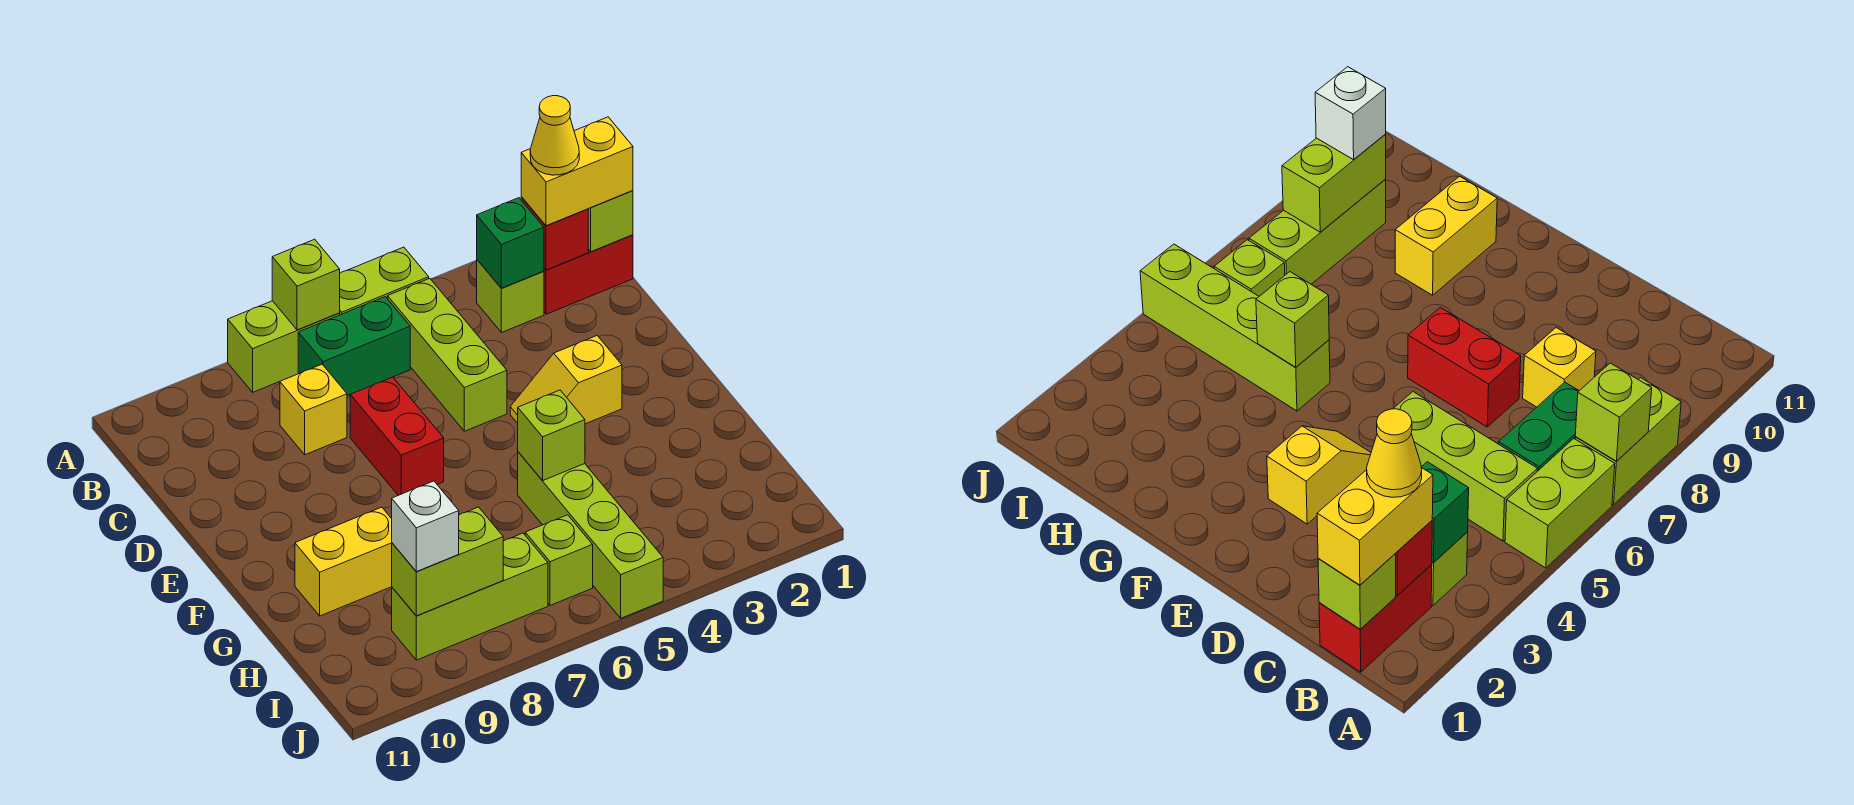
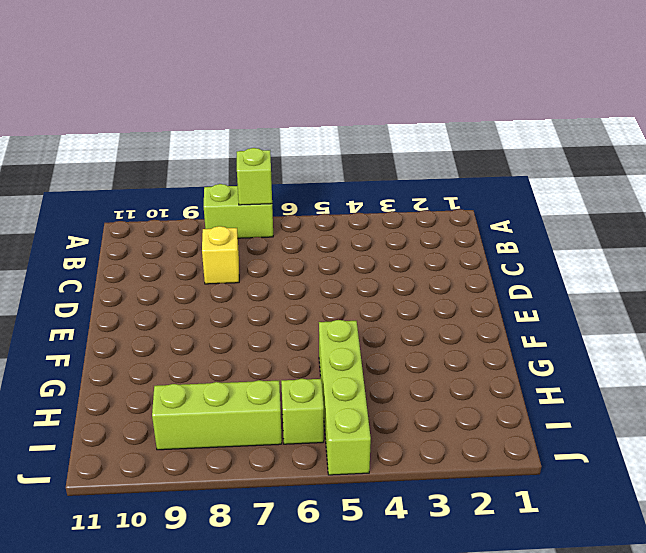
none -> lime 1x2 brick [340,247,429,315]
none -> red 1x2 brick [544,235,633,314]
none -> lime 1x1 brick [477,260,544,333]

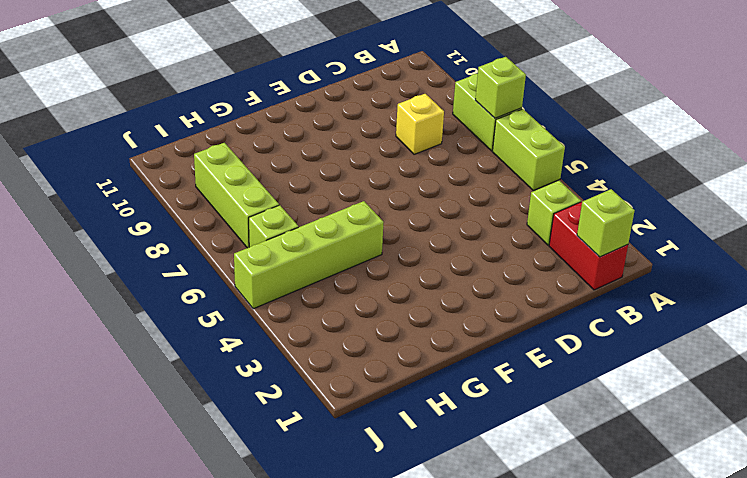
none -> lime 1x3 brick [388,278,507,431]
none -> green 1x2 brick [298,297,410,396]
none -> red 1x2 brick [350,377,444,495]

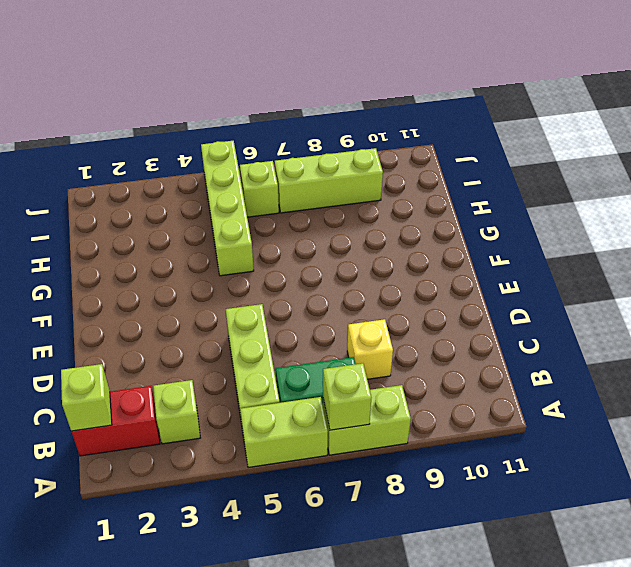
none -> red 1x2 brick [350,377,444,495]
none -> yellow 1x2 slope [510,336,622,424]
none -> yellow 1x2 brick [295,507,392,616]

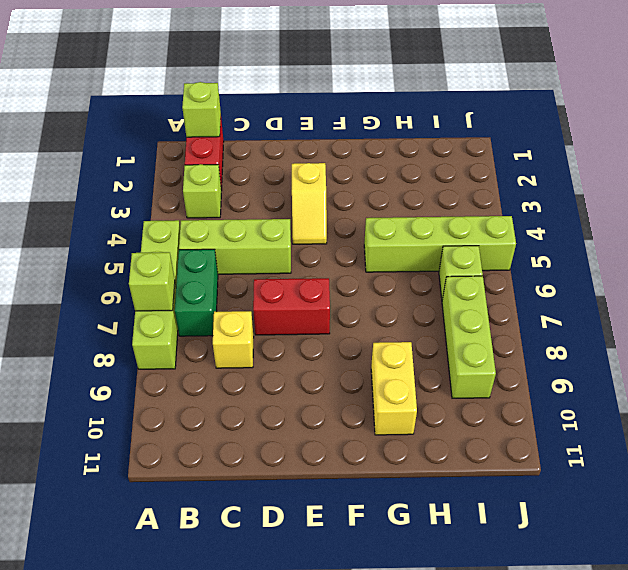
none -> red 1x1 brick [521,197,588,270]
none -> green 1x1 brick [477,198,544,288]
none -> lime 1x1 brick [518,390,585,481]

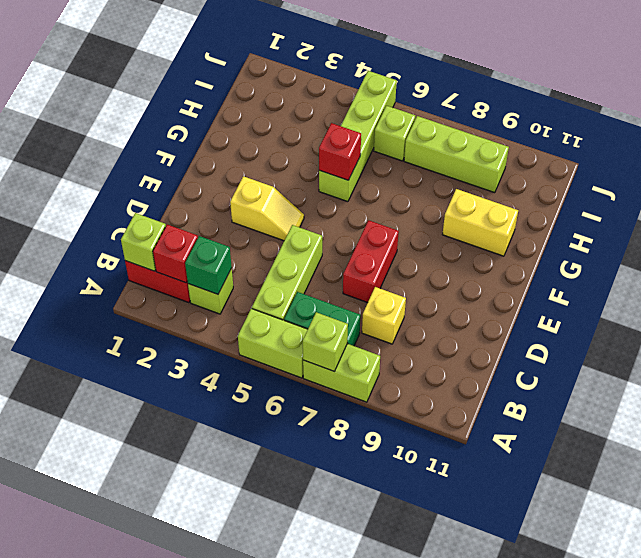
red 1x1 brick [319,123,361,180] -> lime 1x1 brick [518,390,585,481]
none -> lime 1x2 brick [392,507,503,616]
none -> yellow 1x2 brick [521,117,633,226]
none -> white 1x1 brick [392,481,459,572]

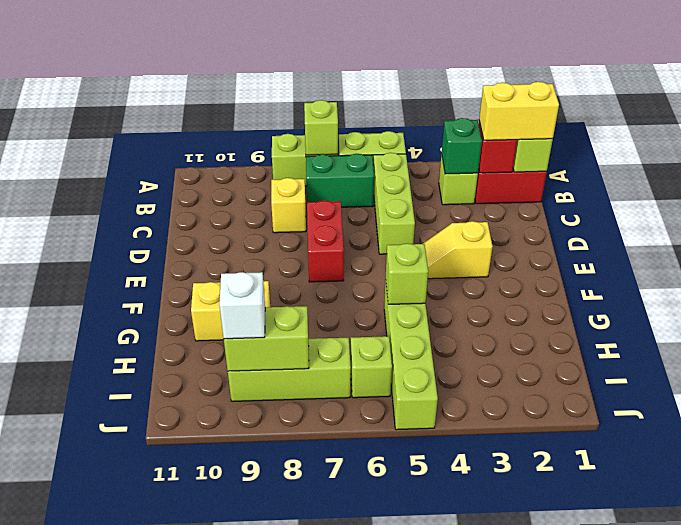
none -> yellow 1x1 cone [530,96,579,175]

